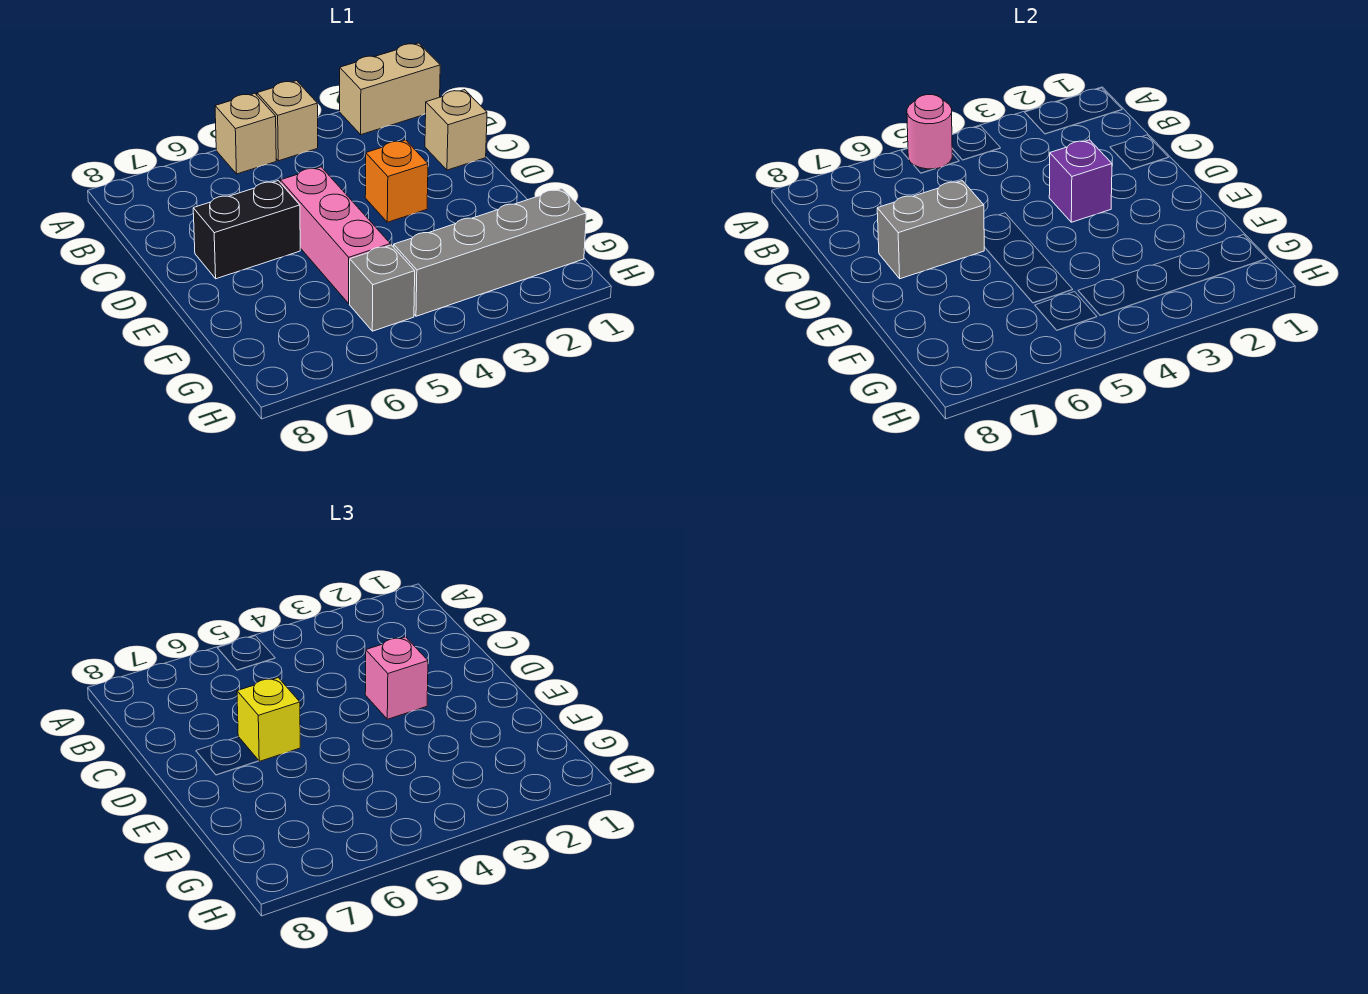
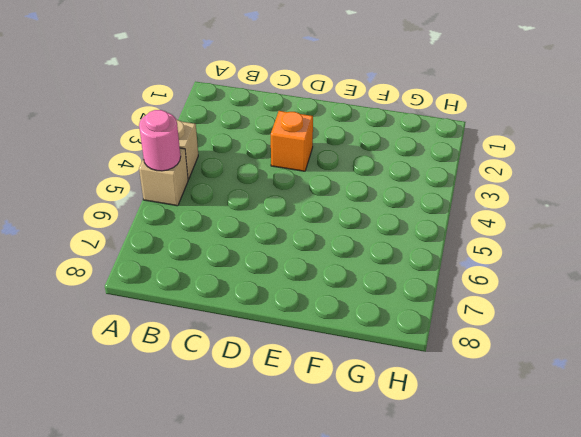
none -> tan 1x2 brick [340,43,440,135]
none -> tan 1x1 brick [425,90,487,170]
none -> pink 1x3 brick [280,167,390,304]

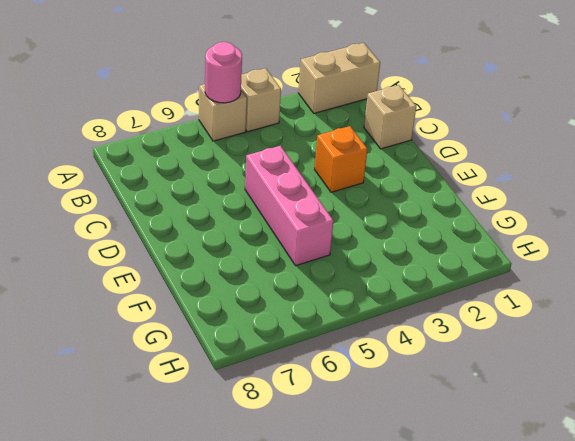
none -> black 1x2 brick [193,181,300,279]
none -> grey 1x4 brick [394,189,586,316]
none -> grey 1x1 brick [350,245,415,331]

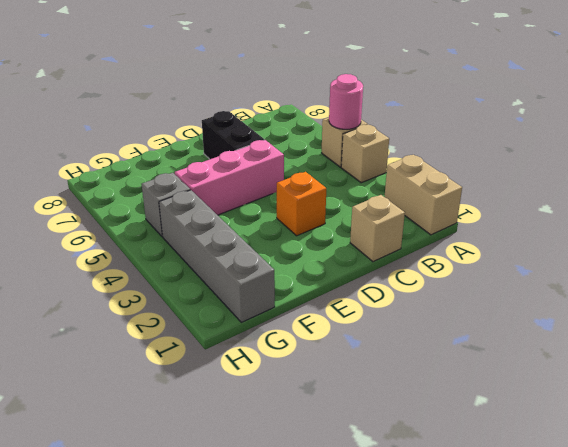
none -> purple 1x1 brick [1049,140,1112,222]
none -> grey 1x2 brick [877,181,984,279]
none -> pink 1x1 brick [365,637,428,719]

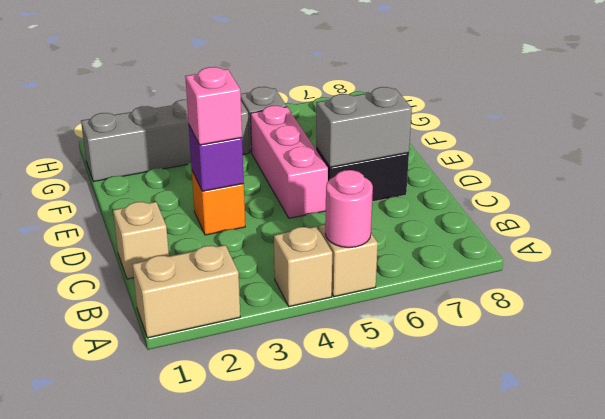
none -> yellow 1x1 brick [237,678,300,761]

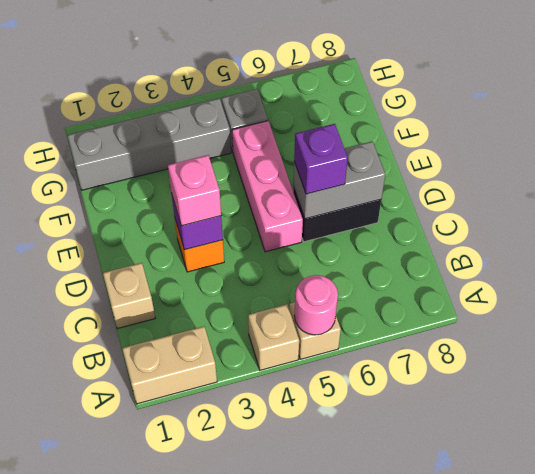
purple 1x1 brick [294,124,348,194] -> yellow 1x1 brick [237,678,300,761]

